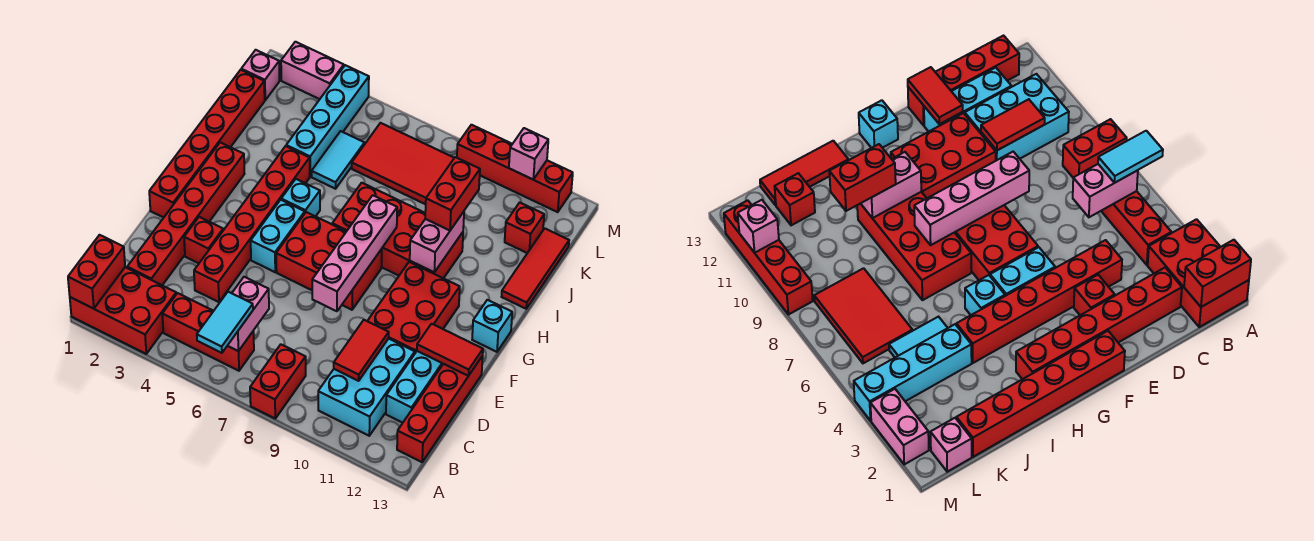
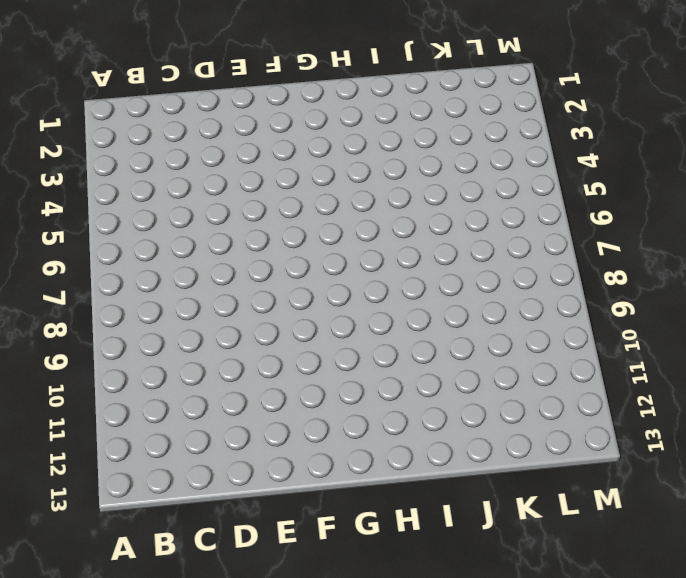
none -> red 2x3 brick [70,267,176,354]
none -> red 1x2 brick [250,345,306,418]
none -> red 1x3 brick [162,293,254,371]
none -> cyan 2x3 brick [318,339,415,436]

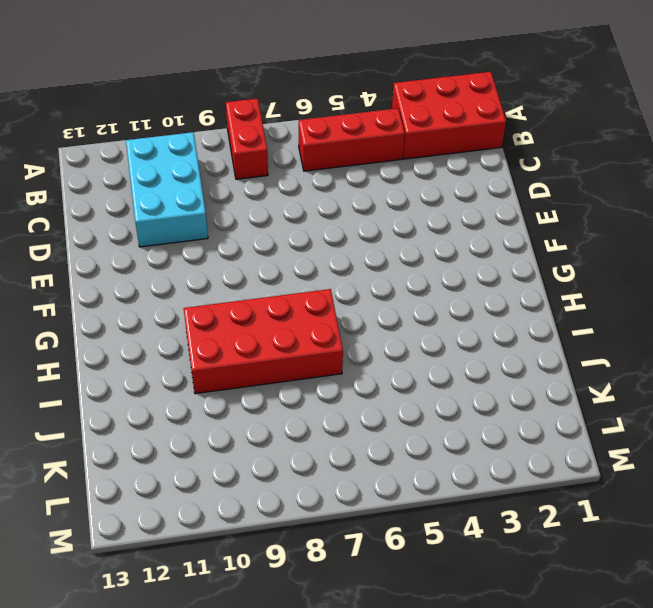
none -> red 1x4 brick [397,356,483,462]
none -> red 1x6 brick [127,142,244,285]
none -> cyan 1x3 brick [386,351,443,423]
none -> red 1x6 brick [194,146,310,302]

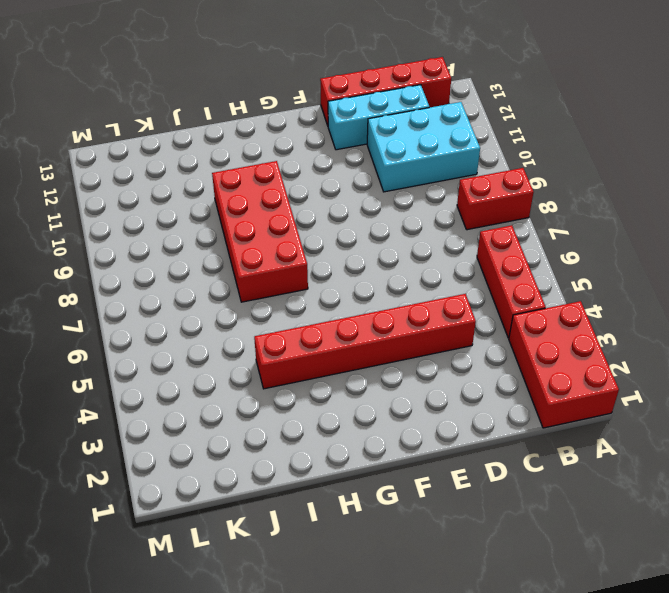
none -> red 1x6 brick [127,142,244,285]
none -> red 1x1 brick [184,217,223,263]
none -> red 2x3 brick [368,262,460,353]
none -> red 1x6 brick [149,70,265,218]

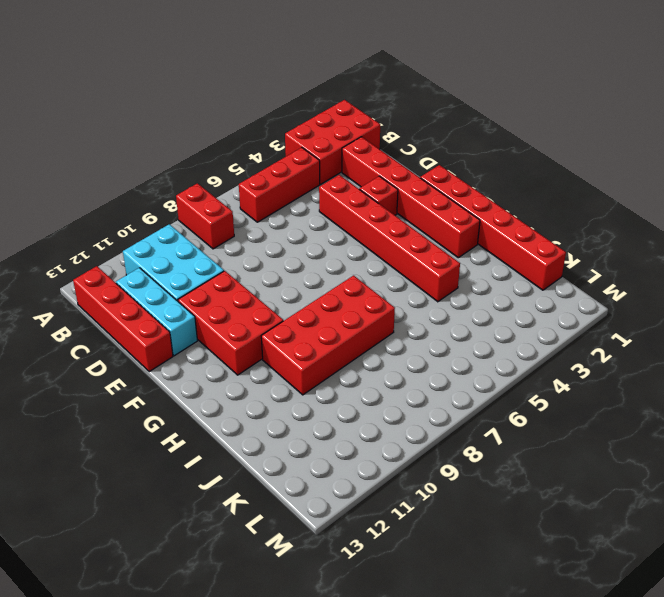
none -> cyan 1x2 brick [251,200,305,272]
none -> red 2x3 brick [276,212,382,310]
none -> cyan 1x1 brick [472,300,512,352]
none -> cyan 1x1 brick [281,179,320,216]

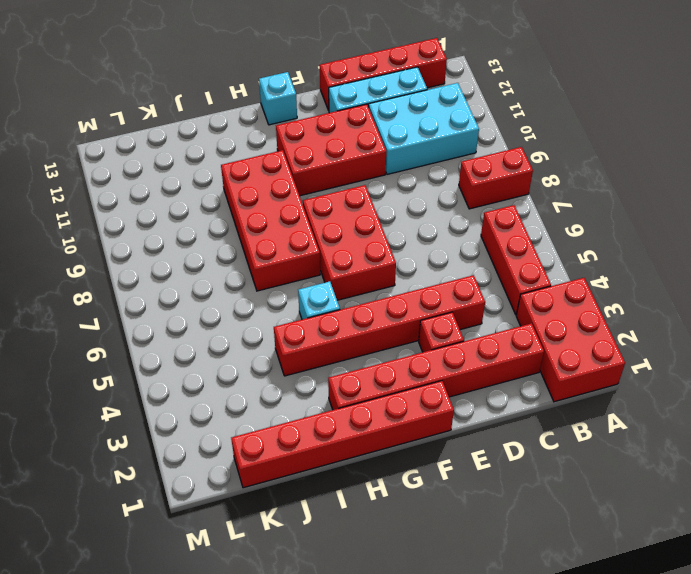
none -> cyan 1x2 brick [251,200,305,272]
none -> red 1x3 tile [502,228,569,309]
none -> cyan 1x4 brick [286,65,369,176]
none -> cyan 1x2 tile [312,131,364,189]

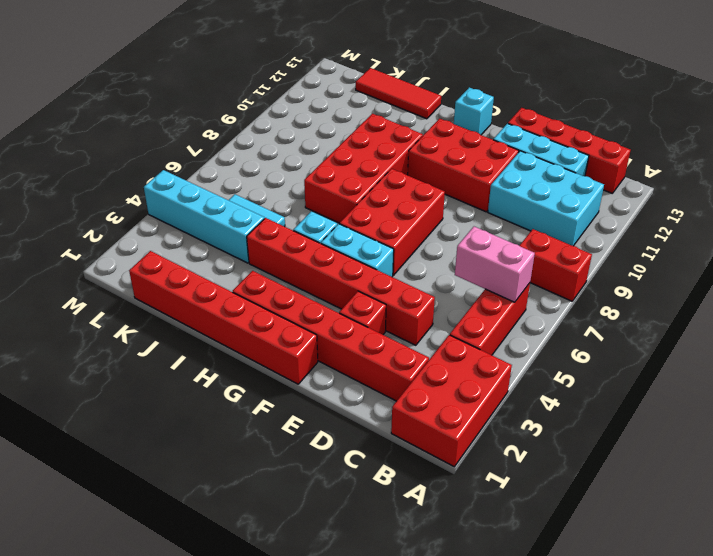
none -> red 2x3 tile [352,123,454,204]
none -> red 1x1 brick [505,203,544,253]
none -> pink 1x1 brick [241,50,279,100]
none -> pink 1x2 brick [281,42,344,99]

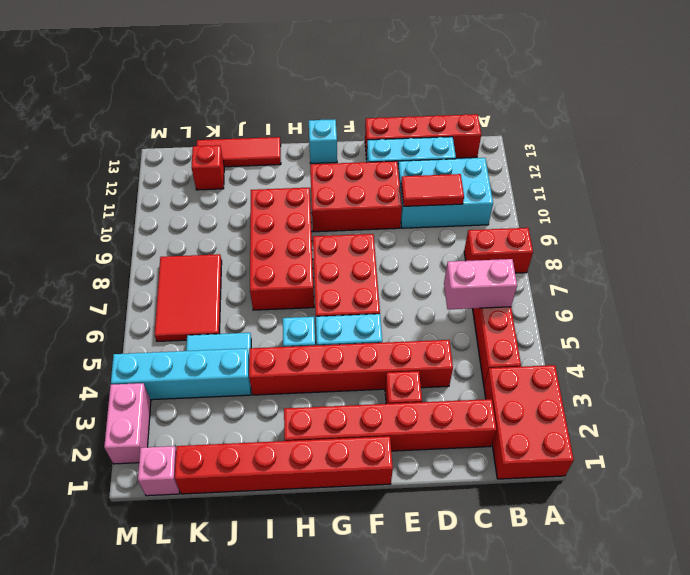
none -> red 1x4 brick [457,125,573,212]
none -> red 1x2 brick [68,235,125,309]
none -> pink 1x4 brick [312,195,397,311]
none -> red 1x2 tile [417,324,483,376]

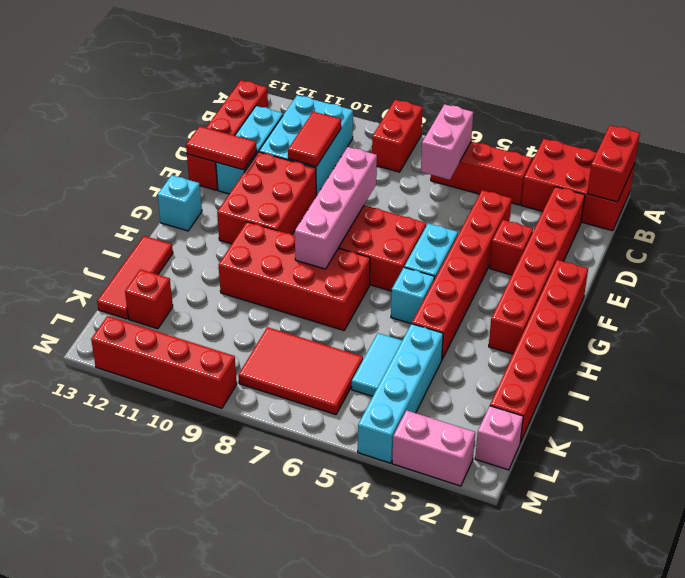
none -> pink 1x2 brick [410,212,464,272]
none -> pink 1x1 brick [509,128,548,179]
none -> cyan 1x2 tile [197,292,253,353]
none -> red 1x2 brick [425,157,480,230]

